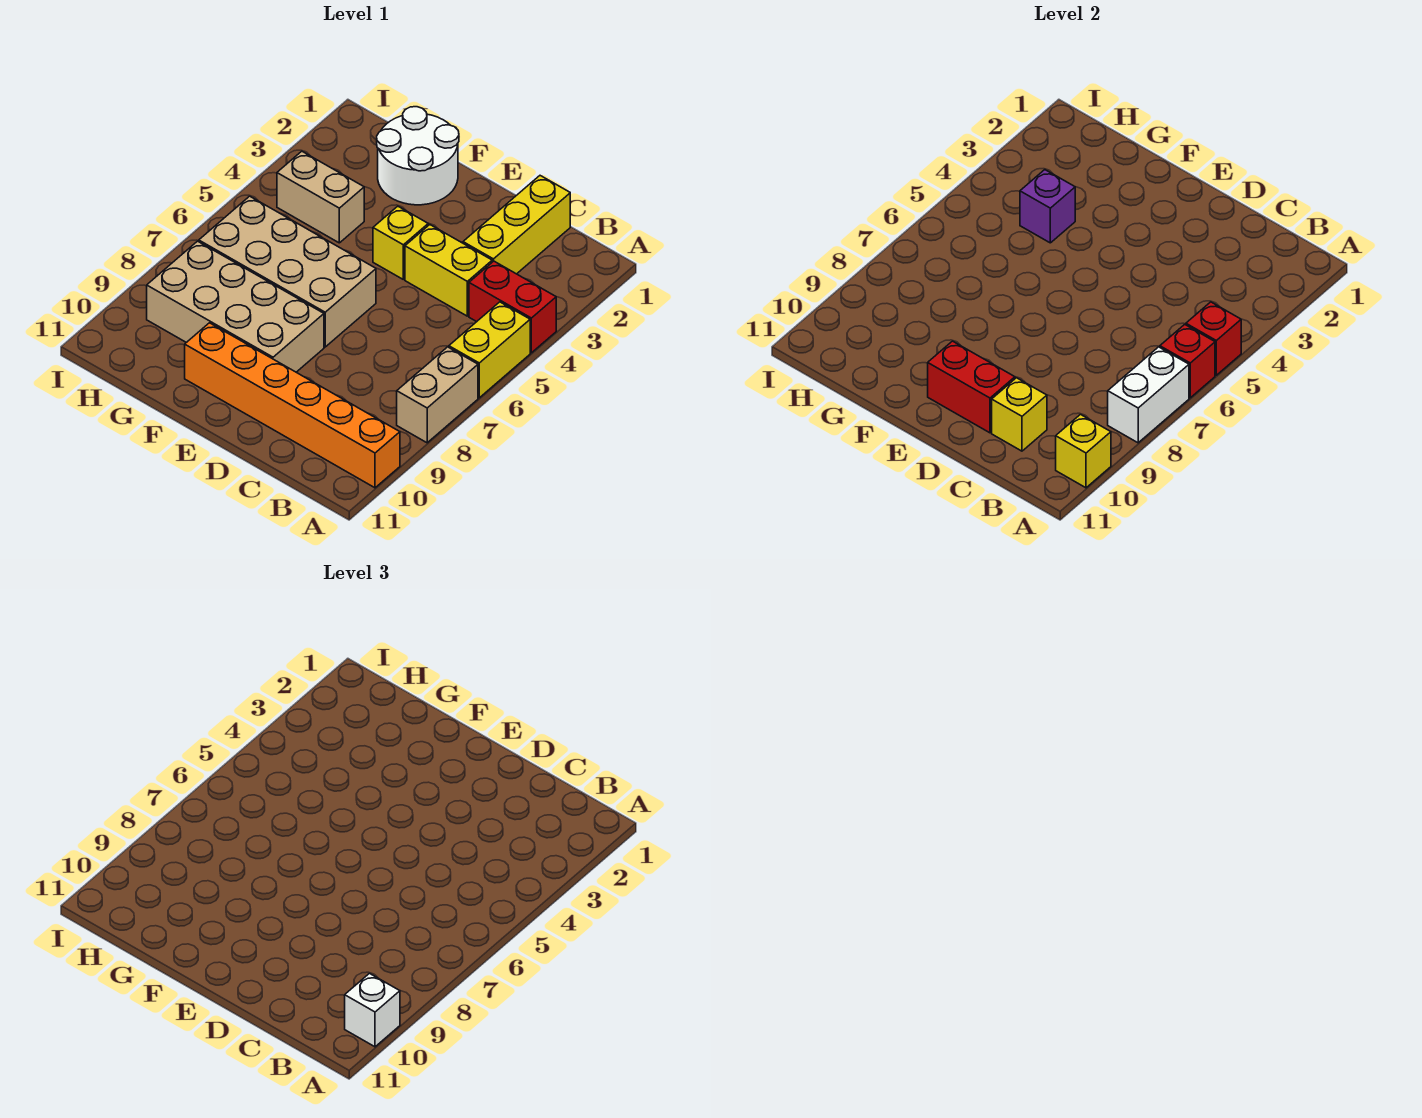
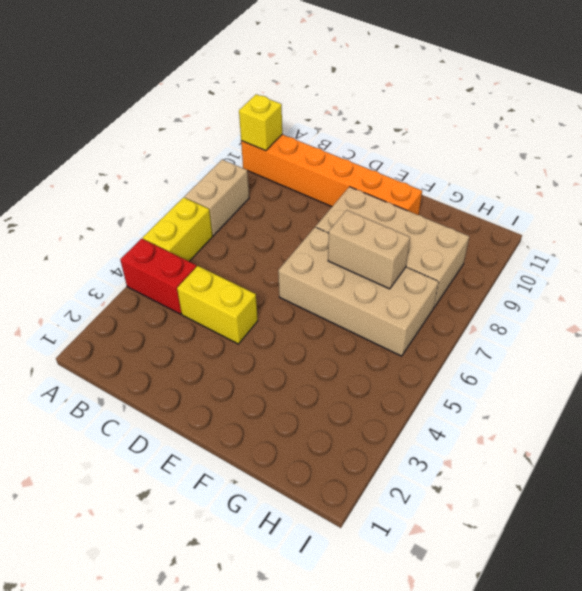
tan 1x2 brick [328,210,410,289] -> tan 1x2 brick moved to [277,151,364,243]
none -> yellow 1x3 brick [463,176,570,274]
none -> yellow 1x1 brick [373,206,428,279]
none -> white 2x2 round brick [377,107,459,205]

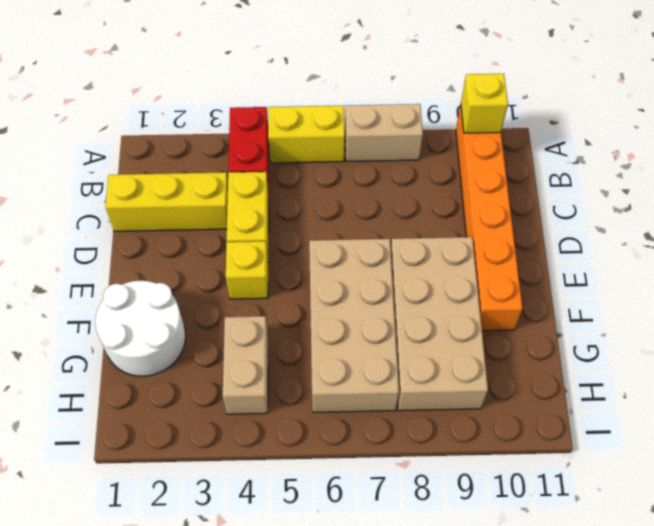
none -> red 1x1 brick [1186,302,1241,375]
none -> red 1x1 brick [1160,324,1215,398]
none -> white 1x2 brick [1108,347,1189,443]

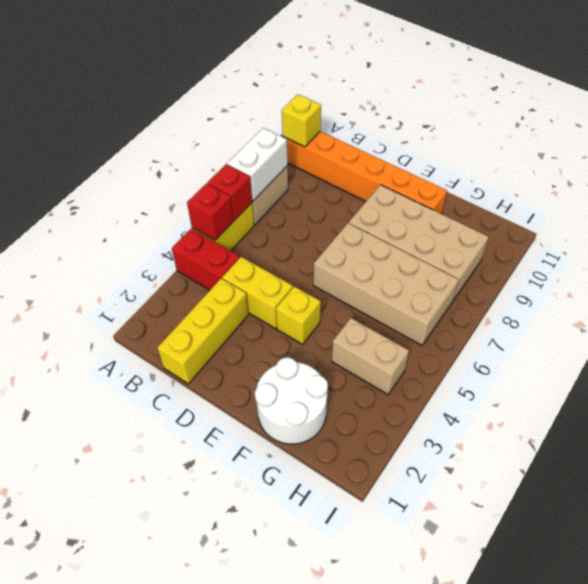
none -> yellow 1x1 brick [992,378,1047,451]
none -> red 1x2 brick [928,341,1015,433]
none -> purple 1x1 brick [1020,170,1075,243]

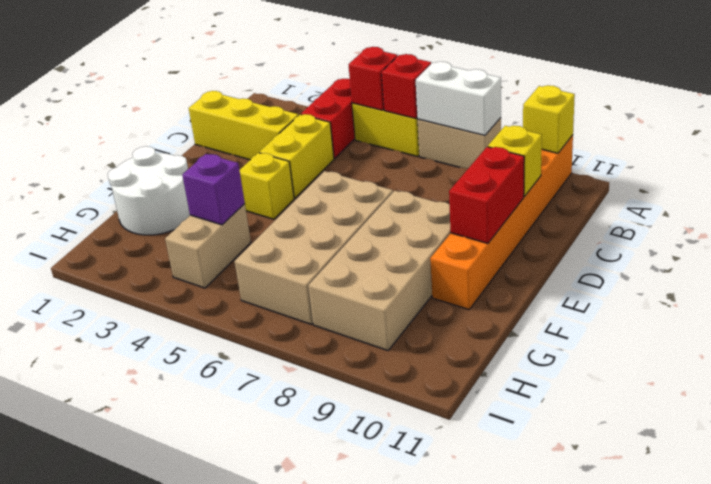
none -> white 1x1 brick [345,974,400,1047]

